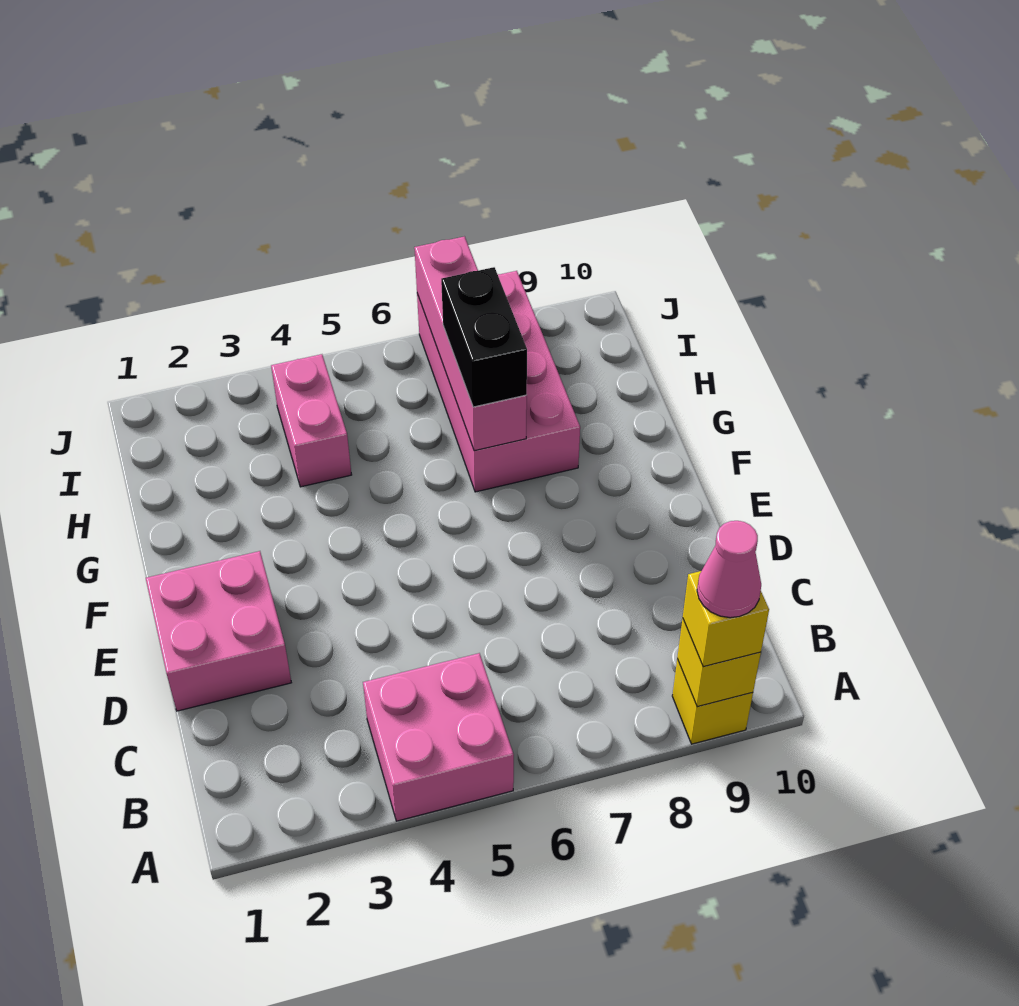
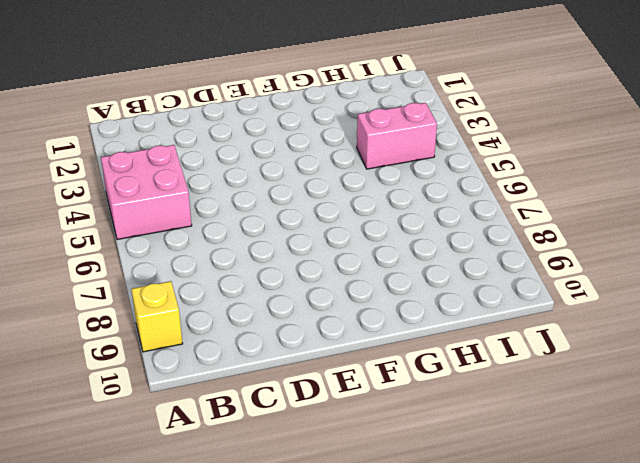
none -> pink 2x2 brick [146,551,291,711]
none -> pink 2x4 brick [417,271,580,492]

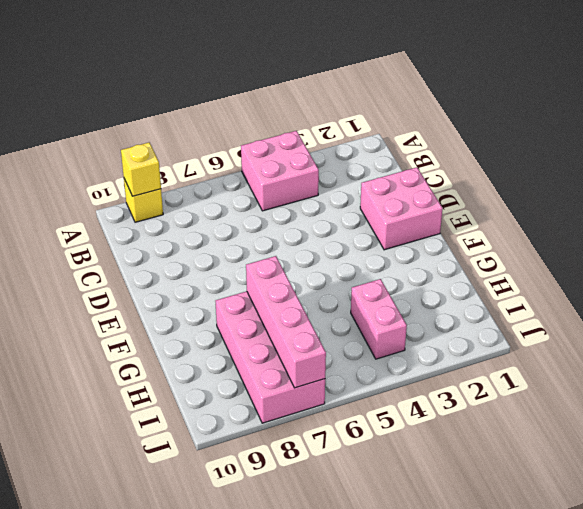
none -> yellow 1x1 brick [683,571,769,667]
none -> black 1x2 brick [441,267,527,407]

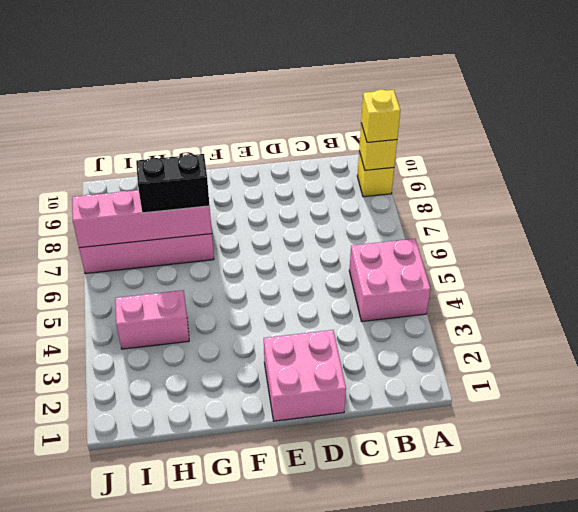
none -> pink 1x1 cone [697,521,761,618]

